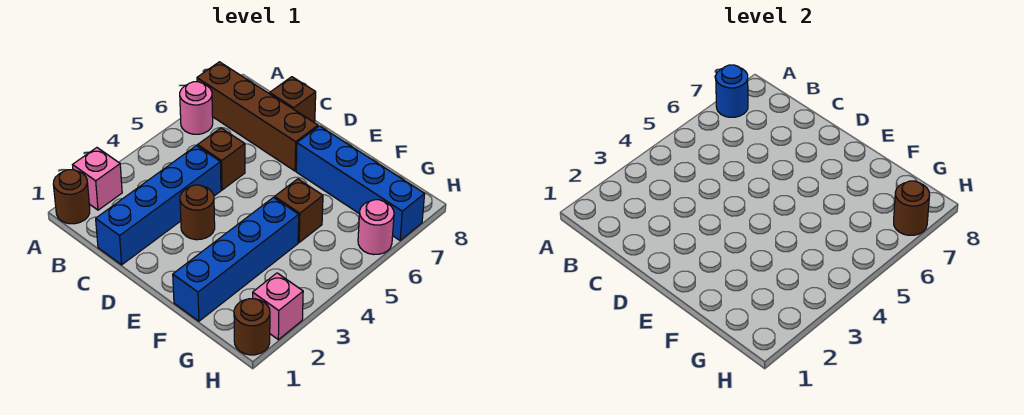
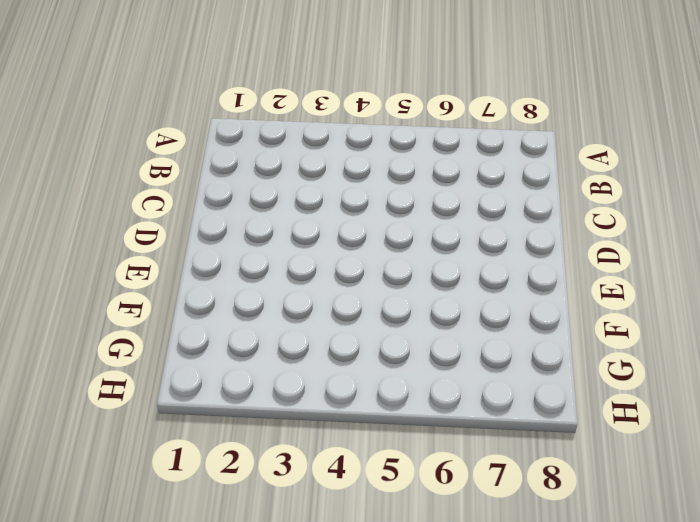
none -> brown 1x1 round brick [53,170,90,224]
none -> pink 1x1 brick [73,148,122,210]
none -> pink 1x1 round brick [180,82,213,134]

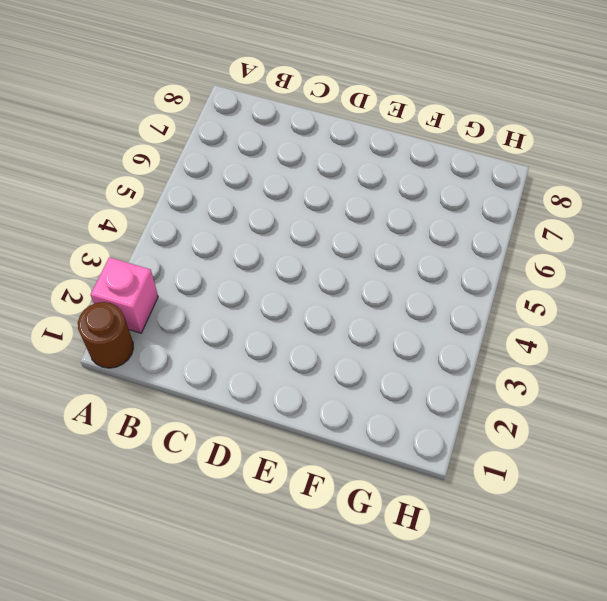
none -> pink 1x1 round brick [180,82,213,134]
none -> brown 1x4 brick [197,62,318,171]
none -> blue 1x4 brick [96,146,221,265]

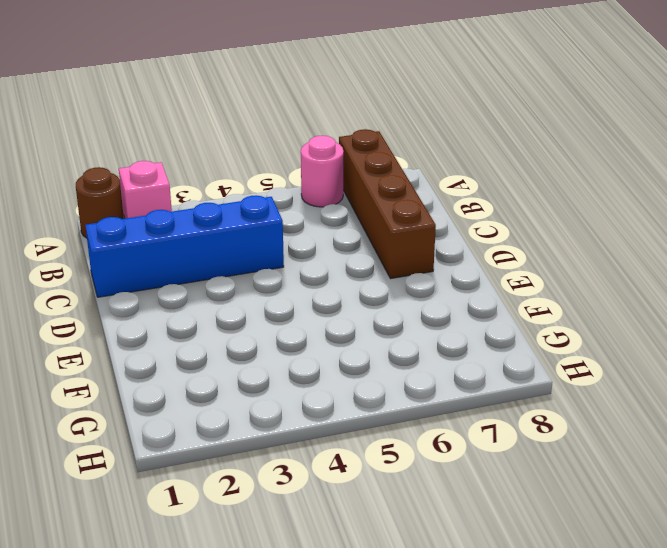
none -> brown 1x1 brick [198,128,245,190]
none -> brown 1x1 brick [270,77,316,122]
none -> brown 1x1 round brick [180,185,215,240]

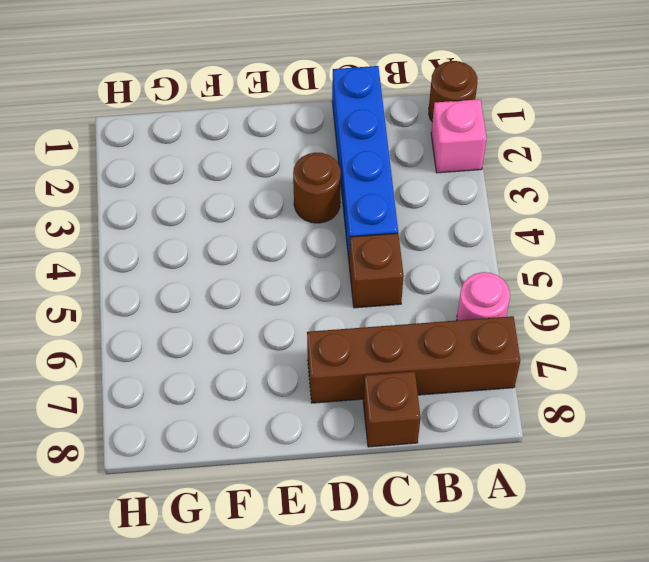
none -> blue 1x4 brick [296,126,425,240]
none -> blue 1x4 brick [173,197,299,321]
none -> brown 1x1 brick [275,179,323,242]

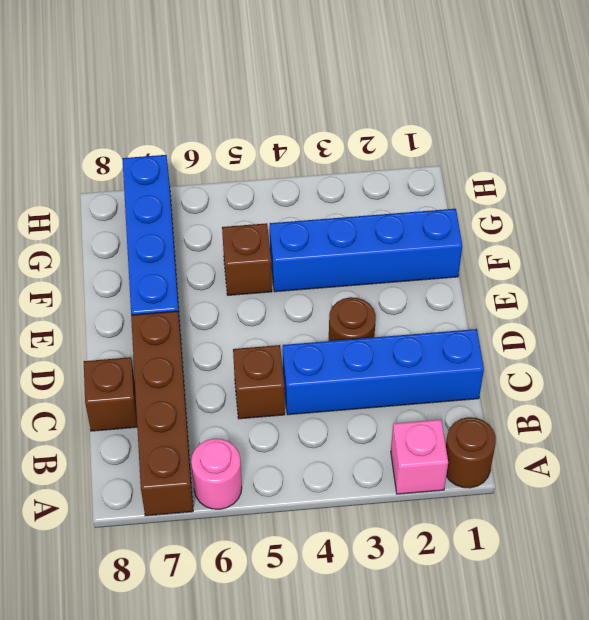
none -> brown 1x1 round brick [234,299,270,355]
none -> pink 1x1 brick [253,273,303,340]
none -> pink 1x1 round brick [358,200,394,255]

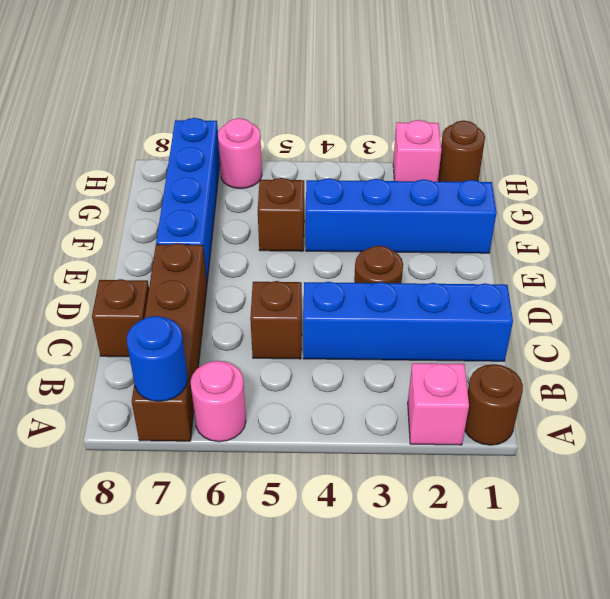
none -> brown 1x1 round brick [894,181,930,235]

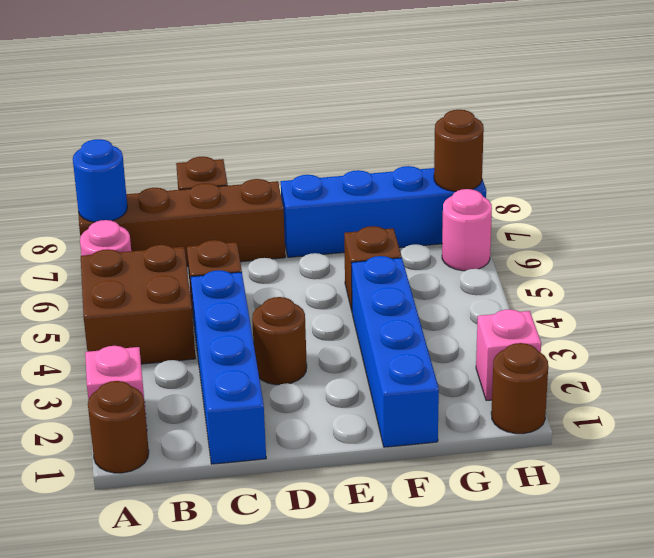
brown 2x2 brick [81,245,195,364] -> none

